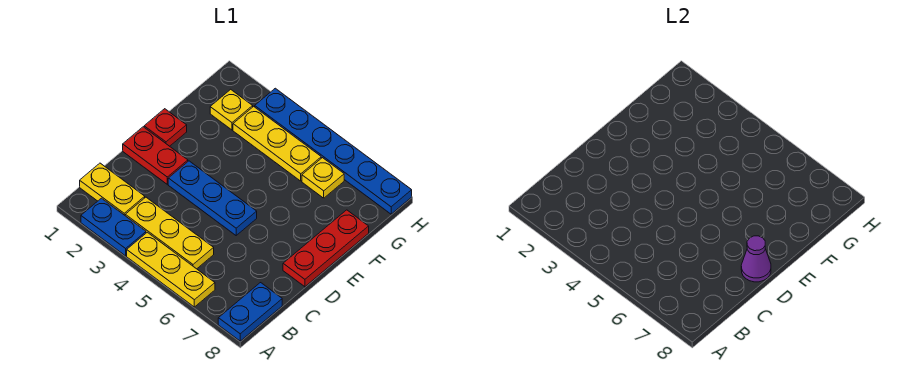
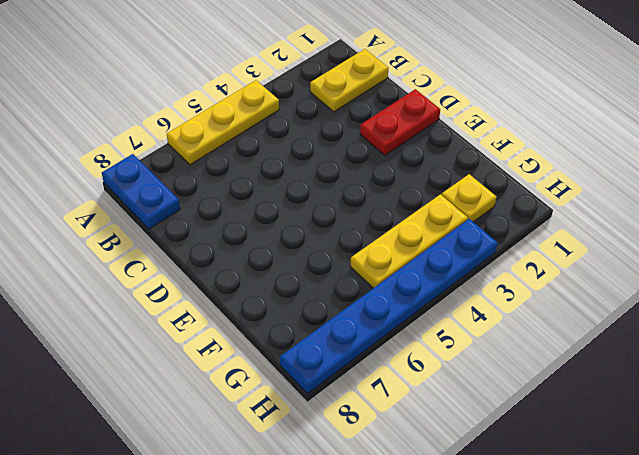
none -> blue 1x2 plate [81,198,146,256]
none -> yellow 1x3 plate [125,197,214,269]
none -> blue 1x3 plate [168,161,257,235]

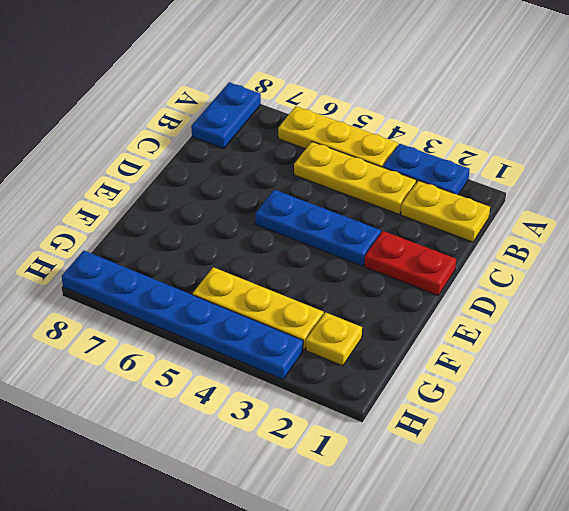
none -> red 1x3 plate [283,210,369,287]
none -> red 1x1 plate [144,109,187,146]
none -> yellow 1x1 plate [302,158,344,198]

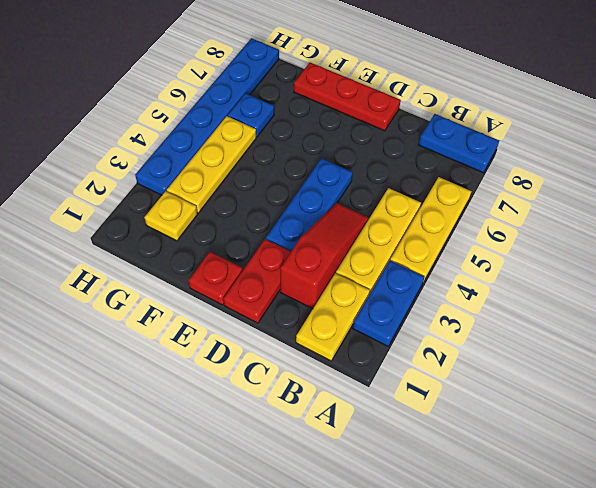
red 1x3 slope [280,203,369,309] -> none
blue 1x1 plate [228,93,274,137] -> yellow 1x1 plate [302,158,344,198]
none -> purple 1x1 cone [741,236,771,282]

